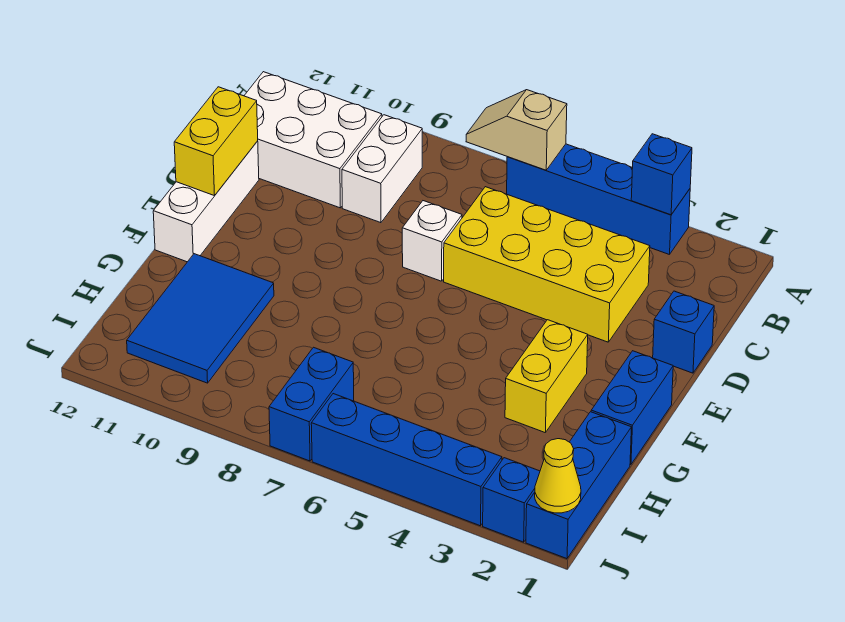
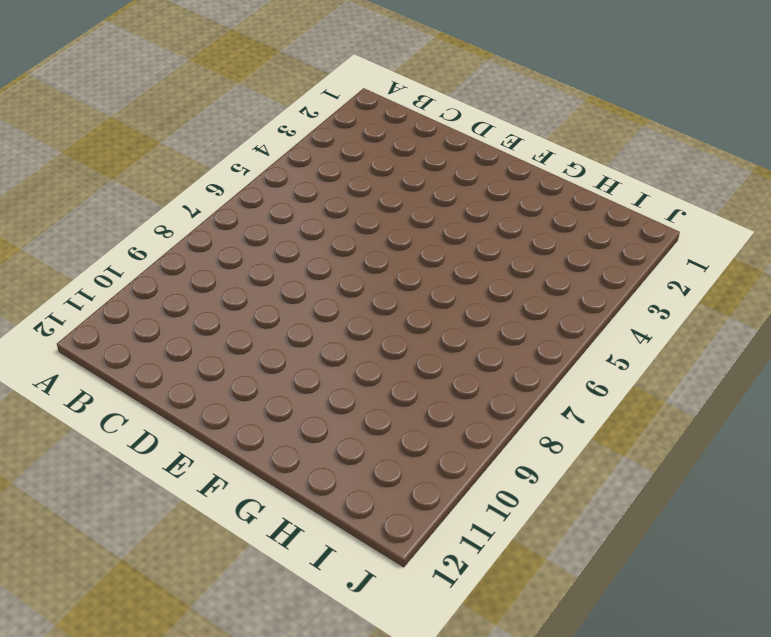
none -> blue 1x4 brick [507,144,690,255]
none -> white 1x2 brick [342,115,422,223]
none -> white 2x3 brick [244,72,382,208]

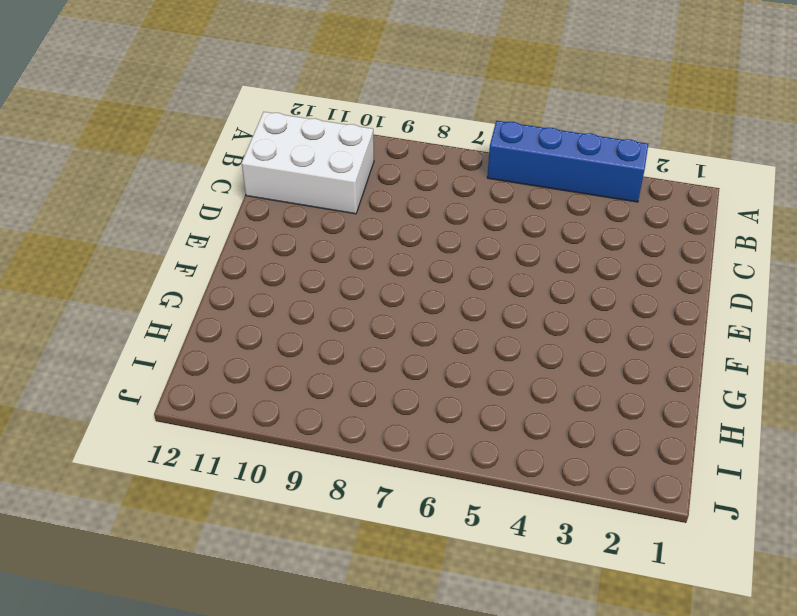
none -> white 1x2 brick [342,115,422,223]
none -> yellow 2x4 brick [444,187,650,342]
none -> blue 1x1 brick [653,291,714,373]

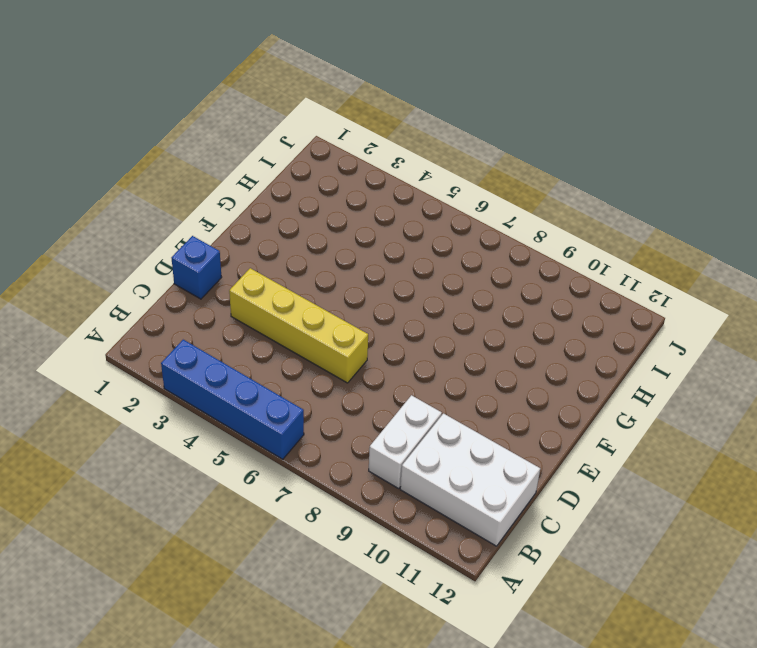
yellow 1x4 brick [229,268,368,383] -> yellow 2x4 brick [444,187,650,342]
none -> white 1x1 brick [402,201,462,281]
none -> white 1x3 brick [153,141,259,262]
none -> blue 1x2 brick [591,351,673,464]

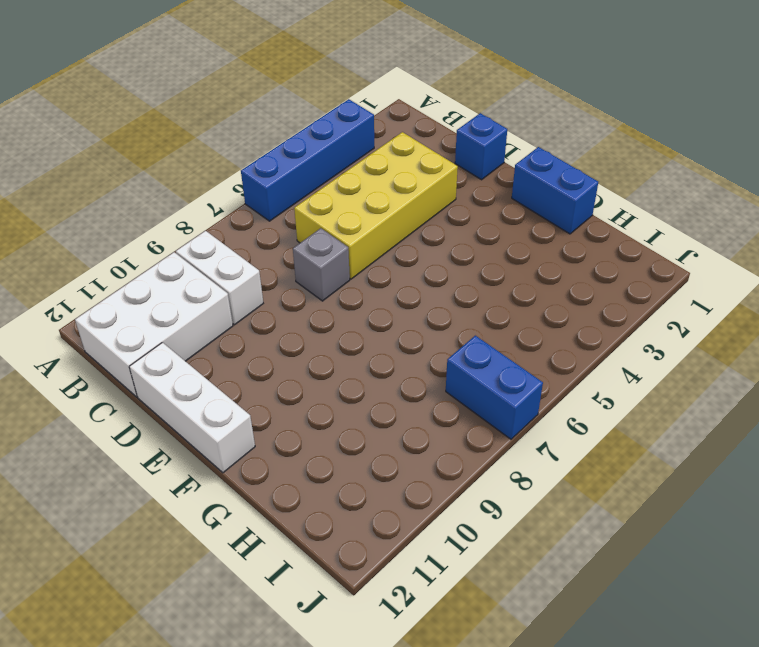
grey 1x1 brick [293,228,350,301] -> white 1x1 brick [402,201,462,281]
none -> yellow 1x2 brick [505,320,588,432]
none -> blue 2x3 tile [127,254,274,383]
none -> blue 1x3 brick [526,412,631,559]

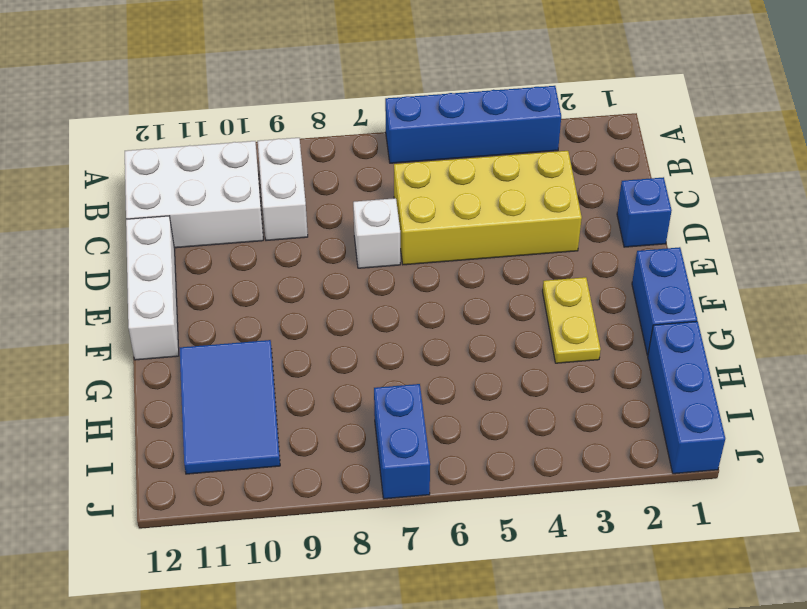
yellow 1x2 plate [543,277,601,363] -> yellow 1x2 brick [505,320,588,432]
none -> blue 1x1 brick [483,458,540,542]
none -> blue 1x4 brick [311,394,502,526]
none -> blue 1x1 brick [631,134,692,215]

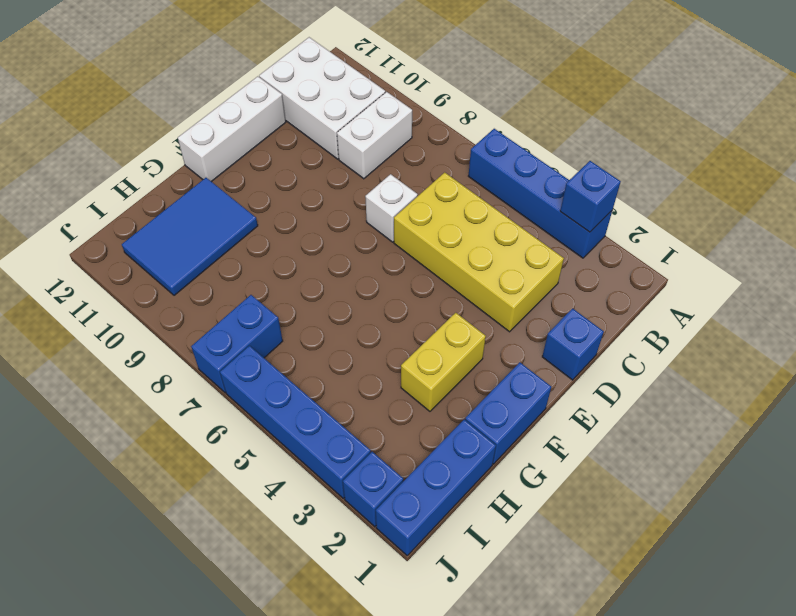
none -> tan 1x2 slope [466,90,567,170]
none -> yellow 1x2 brick [174,87,258,196]
none -> yellow 1x1 cone [535,439,581,513]

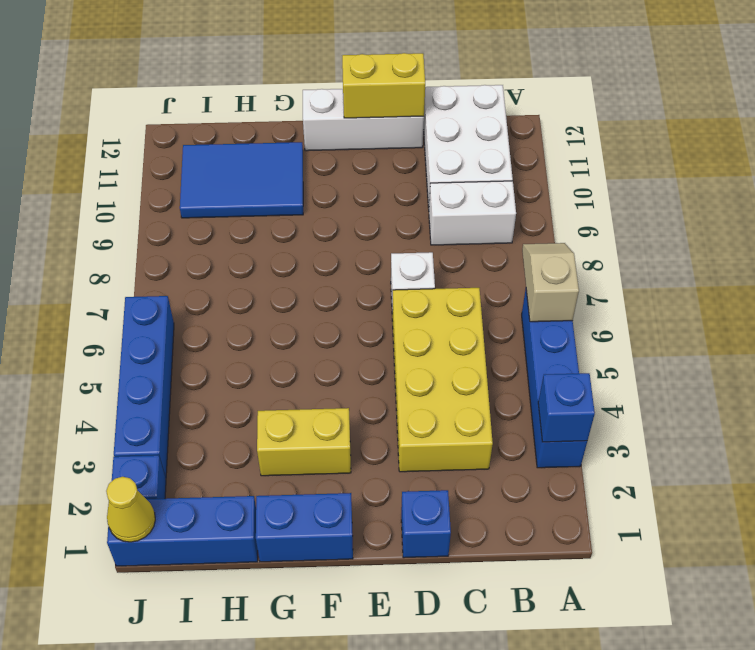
none -> blue 1x2 brick [269,347,354,461]

